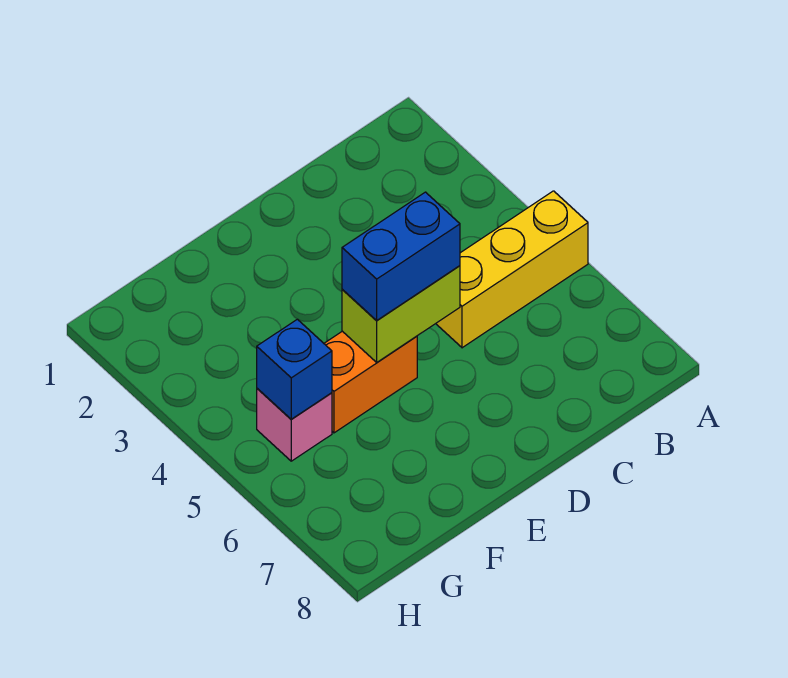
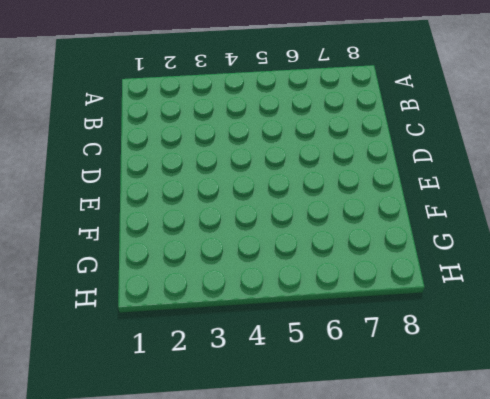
none -> yellow 1x3 brick [436,191,588,348]
none -> orange 1x2 brick [324,331,417,433]

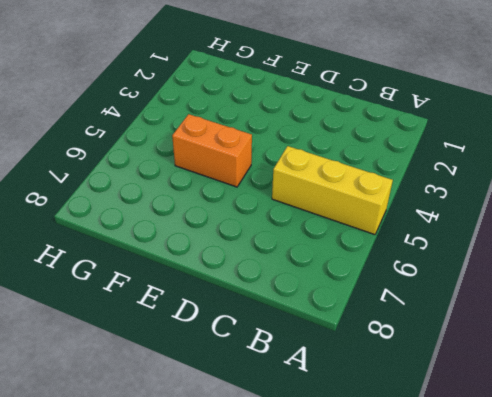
none -> pink 1x1 brick [257,388,332,461]
none -> lime 1x2 brick [342,266,460,362]

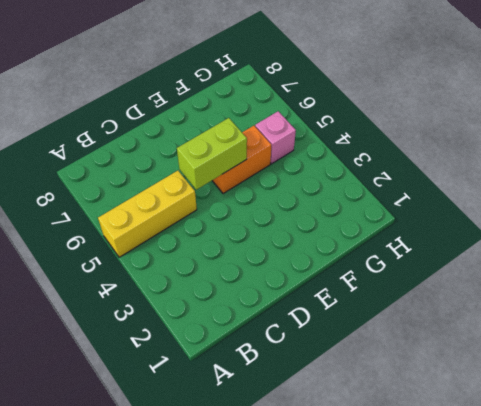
none -> blue 1x1 brick [257,319,332,419]
none -> blue 1x2 brick [342,192,460,321]

